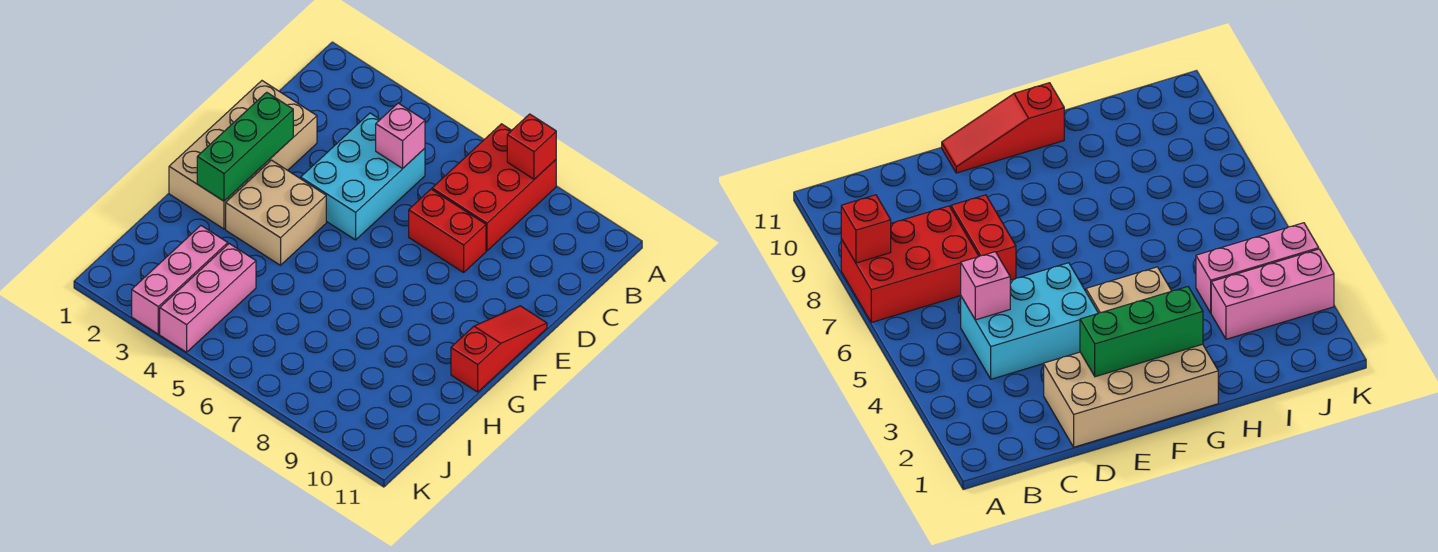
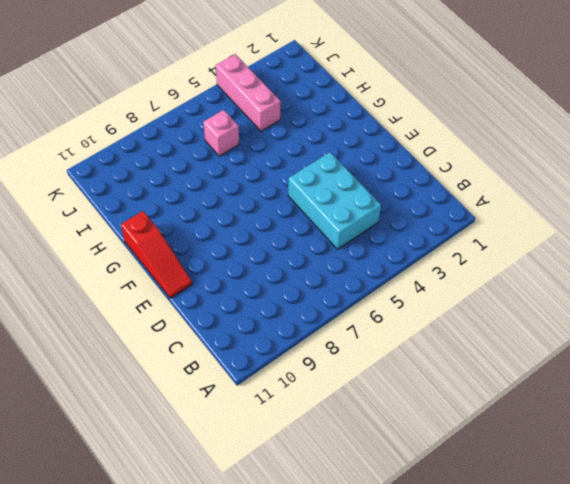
pink 1x1 brick [203,110,239,156] -> pink 1x1 brick moved to [376,103,425,168]
none -> red 2x3 brick [432,124,556,251]
none -> tan 2x4 brick [169,81,317,229]

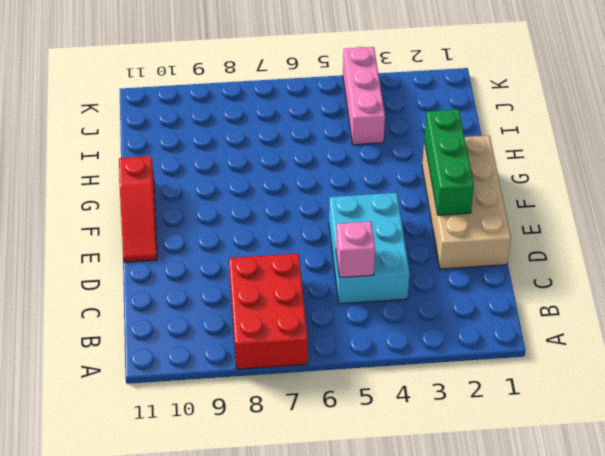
none -> red 1x2 brick [409,189,486,272]
none -> tan 2x2 brick [226,160,326,265]

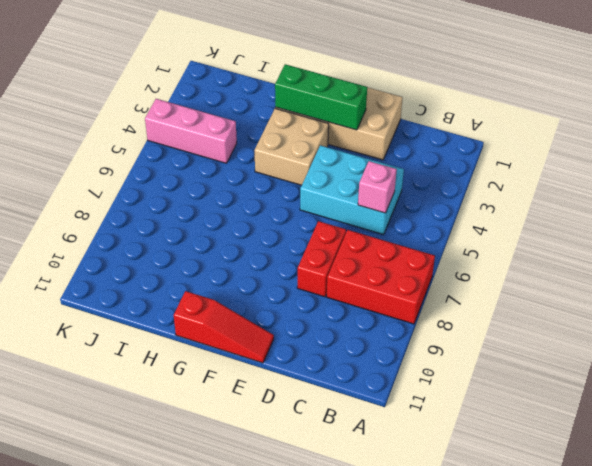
none -> pink 1x3 brick [132,226,228,334]
none -> red 1x1 brick [507,114,556,179]

